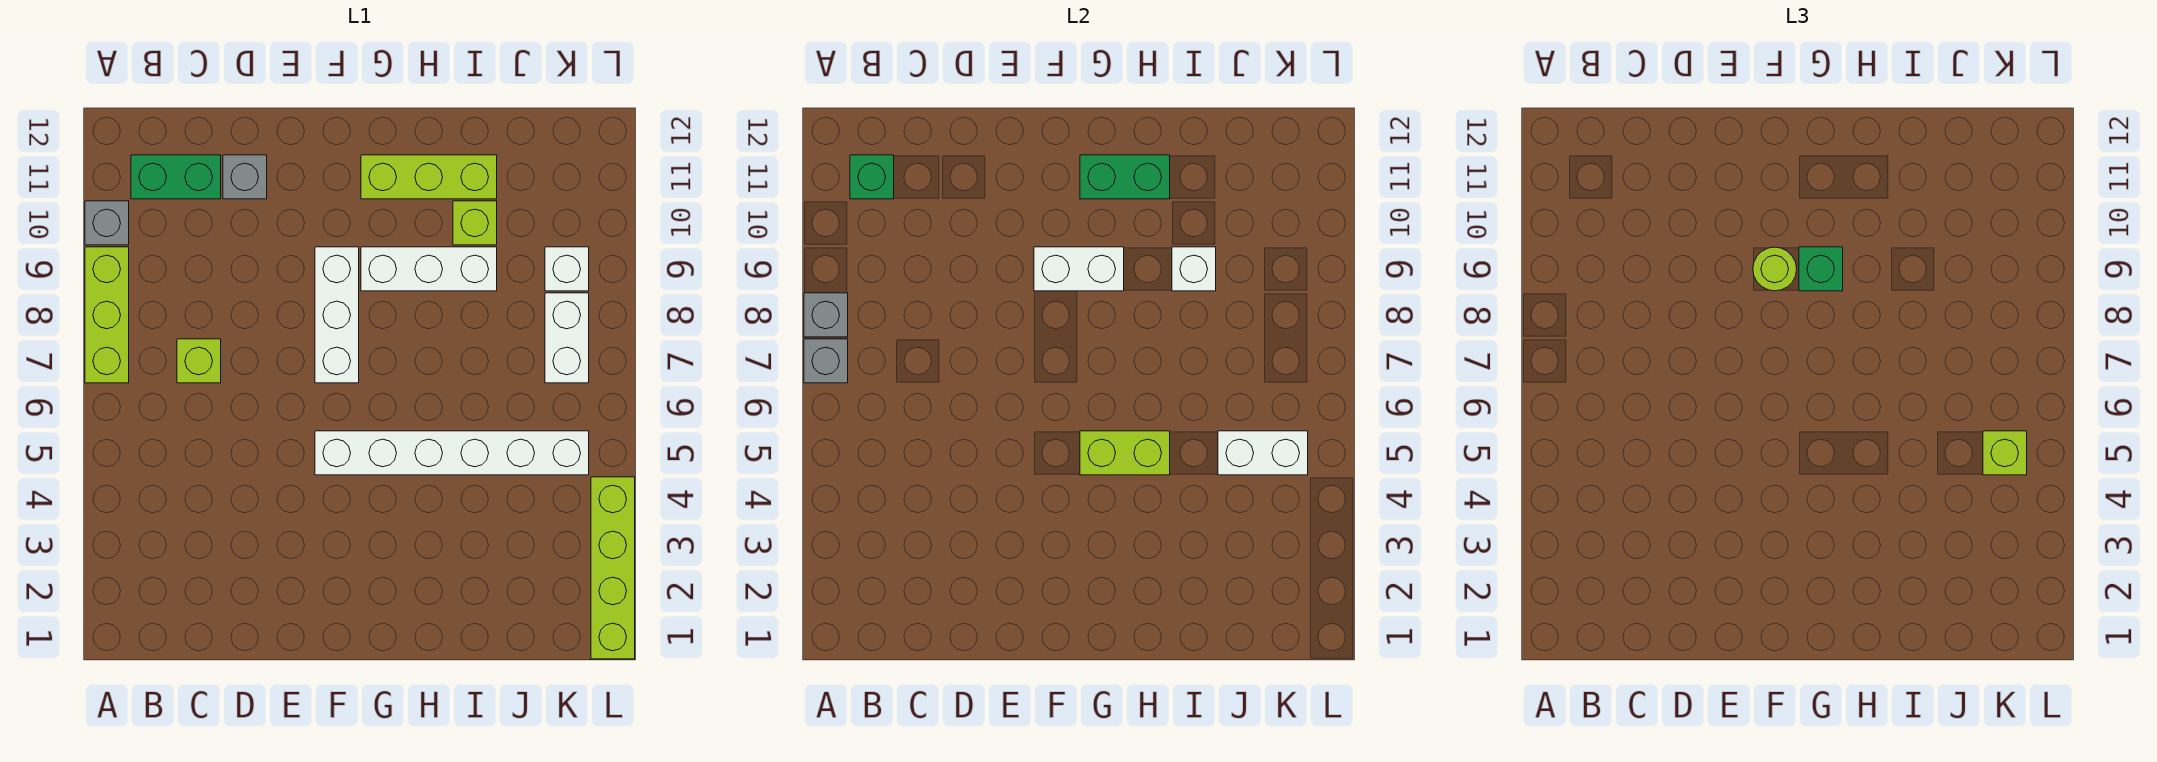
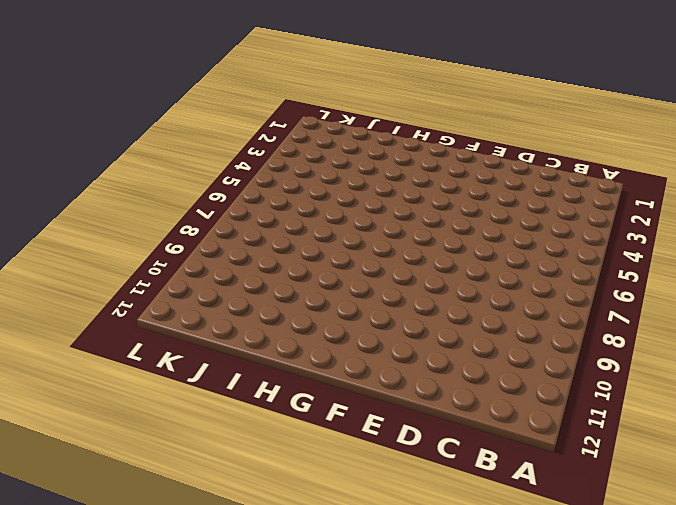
none -> lime 1x3 brick [85,247,129,383]
none -> grey 1x1 brick [85,201,129,245]
none -> green 1x2 brick [131,155,221,199]

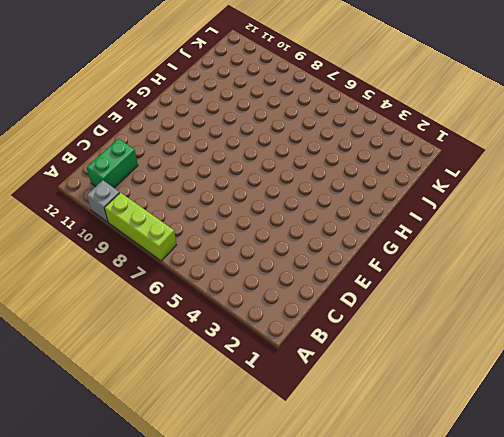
none -> lime 1x1 brick [177,339,221,383]
none -> grey 1x1 brick [223,155,267,199]
none -> white 1x6 brick [315,431,589,475]

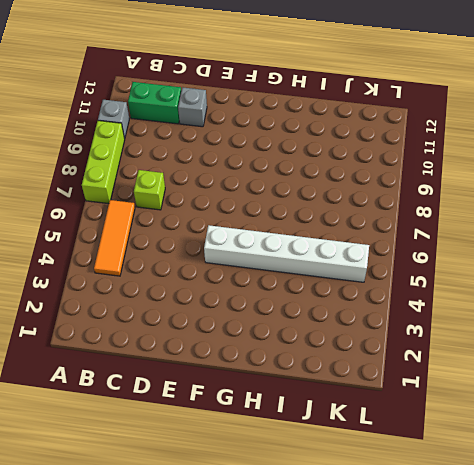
orange 1x3 tile [94,200,135,276] -> none
none -> white 1x3 brick [315,247,359,383]
none -> white 1x3 brick [361,247,497,291]
none -> lime 1x3 brick [361,155,497,199]

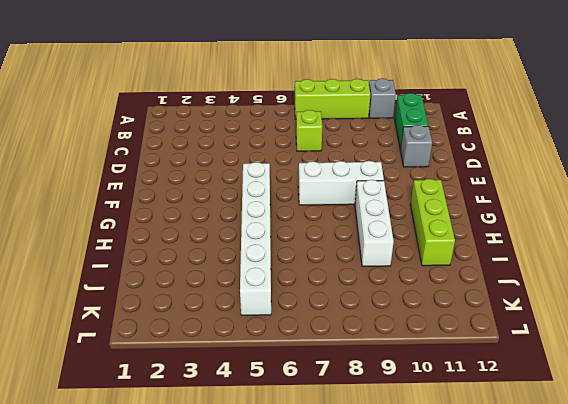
none -> lime 1x1 brick [453,201,497,245]
none -> white 1x2 brick [545,293,589,383]
none -> white 1x1 brick [545,247,589,291]

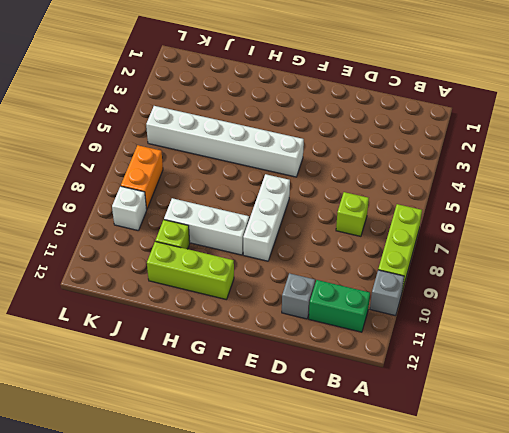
orange 1x2 brick [121,145,163,209] -> white 1x2 brick [545,293,589,383]
none -> lime 1x4 brick [591,477,635,659]
none -> grey 1x1 brick [804,339,848,383]
none -> grey 1x1 brick [804,293,848,337]

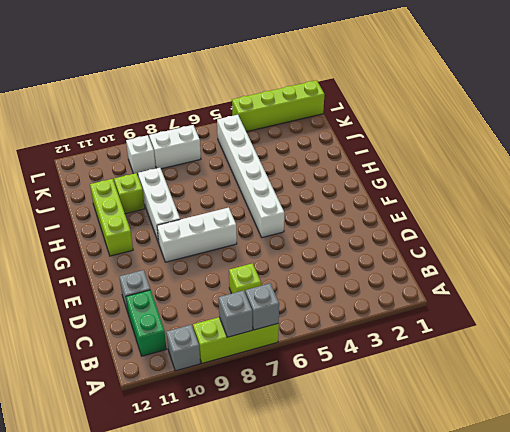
none -> green 1x1 brick [850,155,894,199]
none -> white 1x2 brick [1034,247,1124,291]
none -> lime 1x2 brick [1080,431,1170,475]

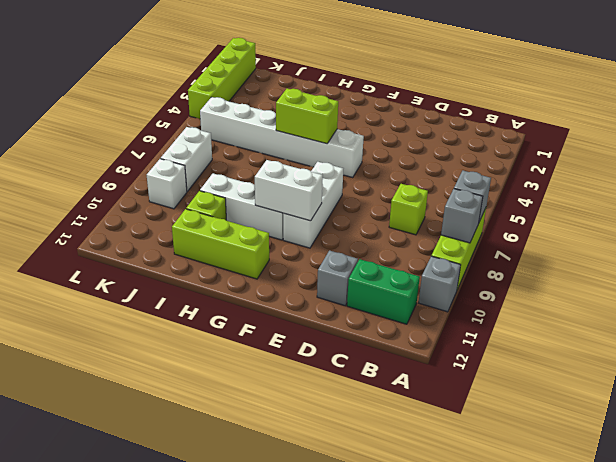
none -> green 1x1 brick [850,155,894,199]
none -> green 1x2 brick [1080,155,1170,199]
none -> white 1x1 brick [1172,247,1216,291]

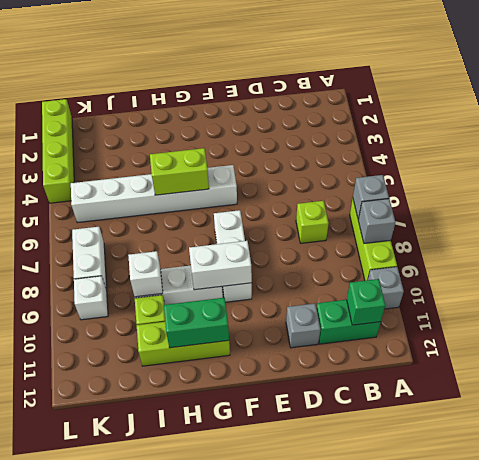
none -> white 1x2 brick [1218,431,1308,475]
none -> lime 1x1 round brick [1753,247,1797,291]
none -> green 1x1 brick [1799,247,1843,291]

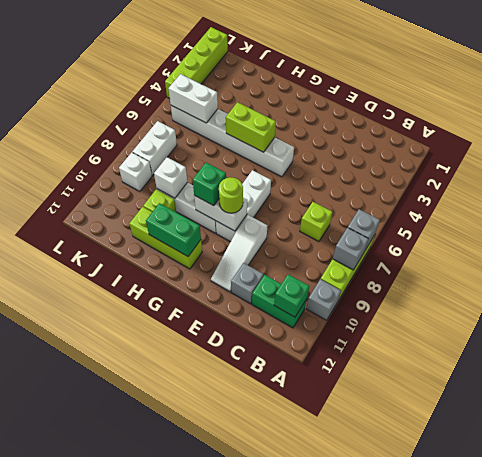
white 1x3 slope [211,215,267,292] -> none
none -> lime 1x1 brick [1983,431,2027,475]

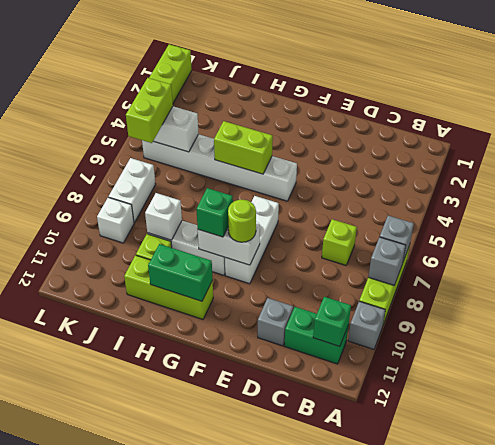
lime 1x2 brick [126,78,173,143] -> lime 1x1 brick [1983,431,2027,475]

